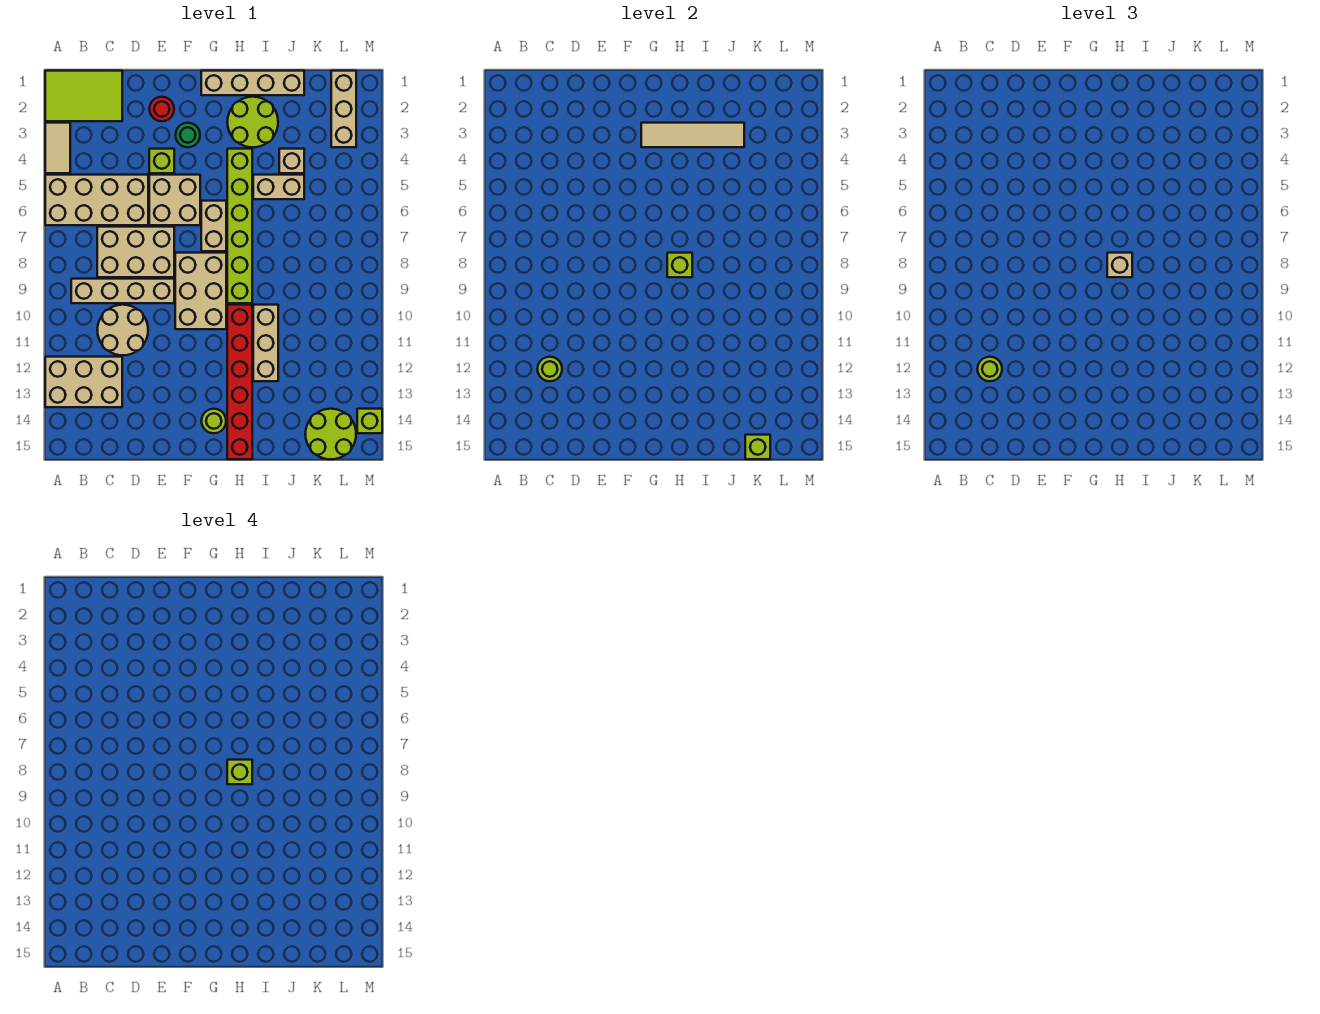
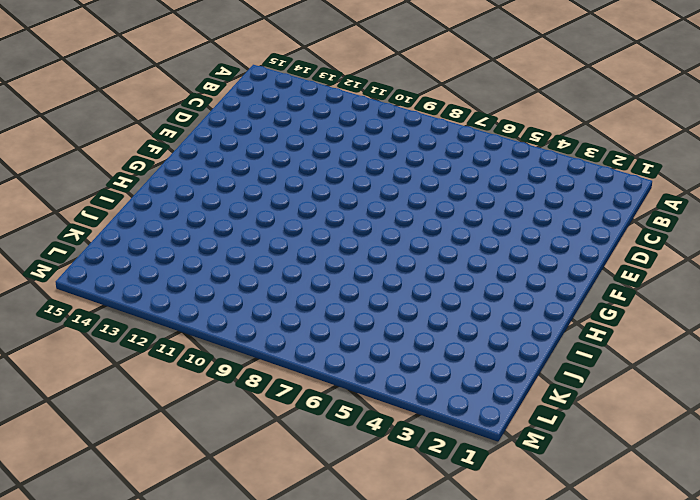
none -> lime 2x3 tile [45,71,122,121]
none -> tan 1x2 tile [45,123,70,173]
none -> tan 2x4 brick [45,175,148,225]
none -> tan 2x3 brick [45,357,122,407]

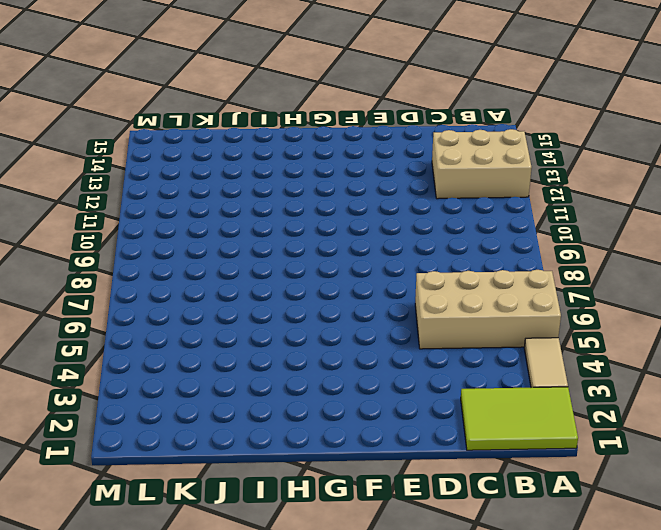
none -> tan 1x4 brick [71,279,174,303]
none -> tan 2x3 brick [97,227,174,277]
none -> tan 2x2 round brick [97,305,148,355]
none -> red 1x1 round brick [150,97,174,121]

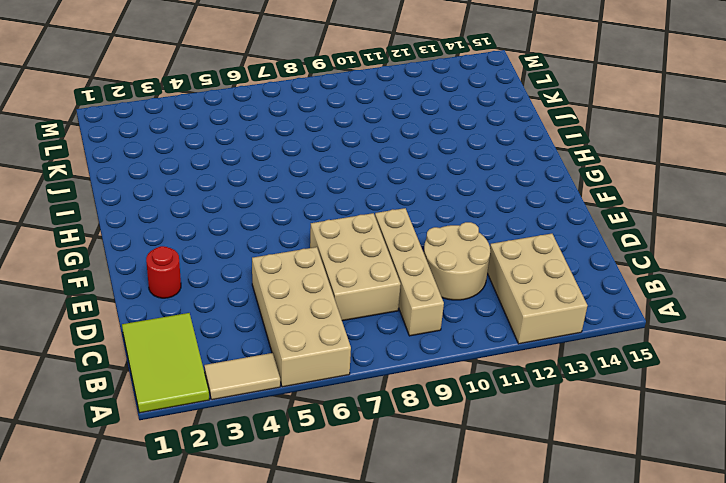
none -> lime 1x1 brick [149,149,174,173]
none -> tan 2x2 brick [149,175,200,225]
none -> green 1x1 round brick [176,123,200,147]
none -> tan 2x3 brick [175,253,226,329]

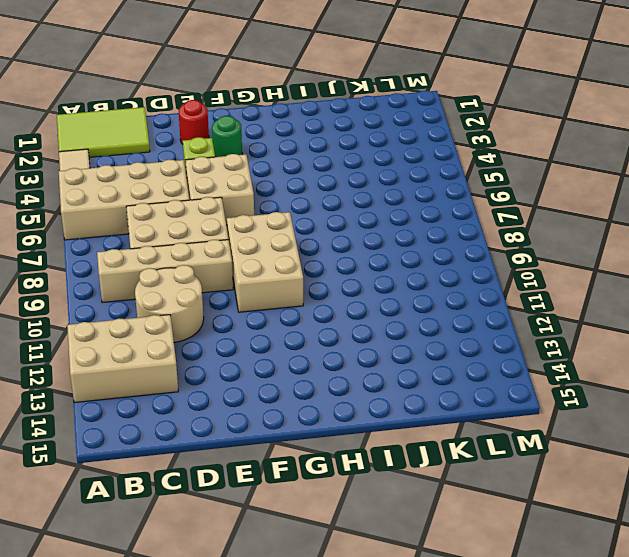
none -> tan 1x4 brick [201,71,304,95]
none -> tan 1x2 brick [201,201,226,251]
none -> lime 1x1 round brick [202,409,226,433]
none -> lime 2x2 round brick [227,97,278,147]

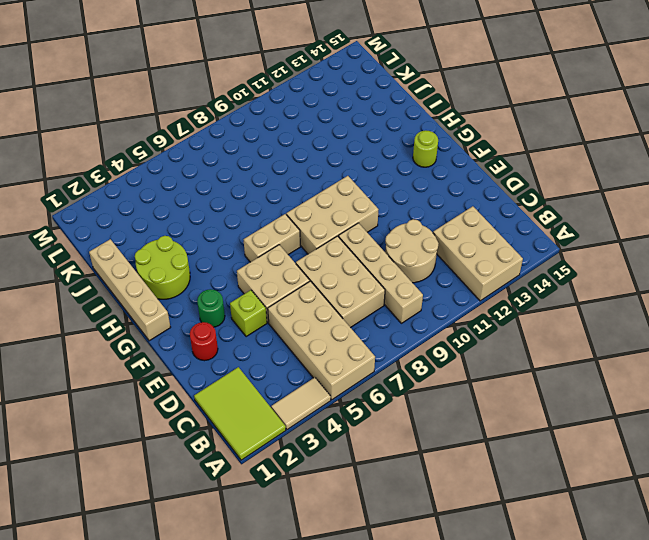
none -> lime 1x6 brick [227,149,252,303]
none -> red 1x6 brick [227,305,252,459]
none -> tan 1x2 brick [253,175,304,199]
none -> tan 1x3 brick [253,305,278,381]

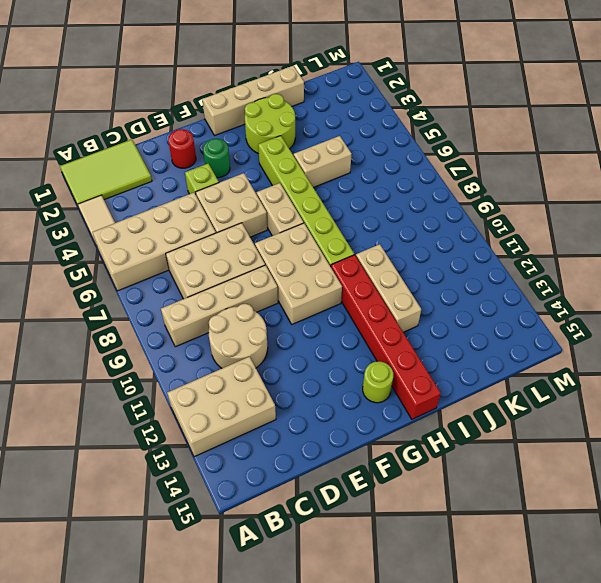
none -> tan 1x1 brick [279,149,304,173]
none -> lime 2x2 round brick [305,409,356,459]
none -> tan 1x3 brick [331,71,356,147]
none -> lime 1x1 brick [357,409,382,433]

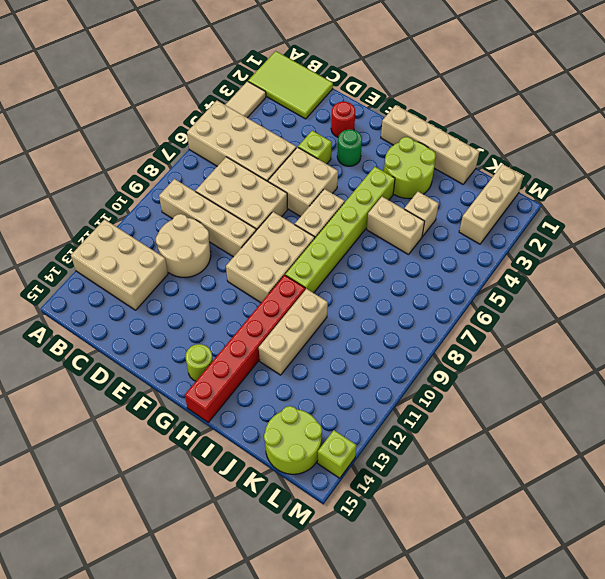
none -> lime 1x1 round brick [538,357,562,381]
none -> tan 1x4 tile [641,123,744,147]
none -> lime 1x1 brick [667,253,692,277]
none -> lime 1x1 brick [745,435,770,459]

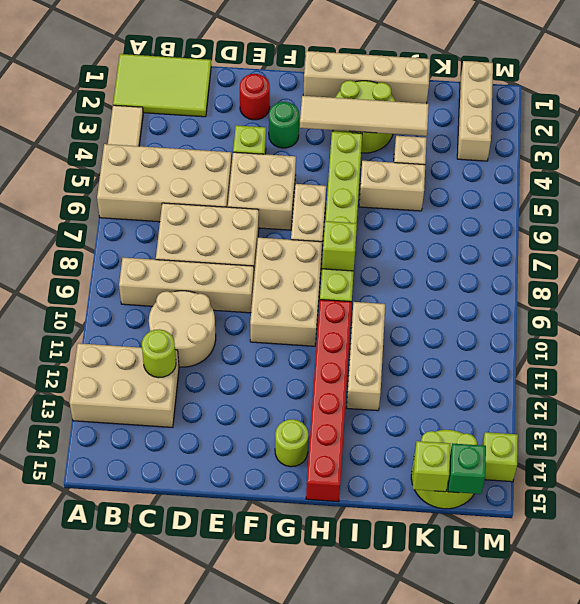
green 1x1 brick [448,443,486,494] -> none
none -> lime 1x1 round brick [978,357,1002,381]
none -> tan 1x1 brick [1107,253,1132,277]
none -> lime 1x1 brick [227,760,252,784]

